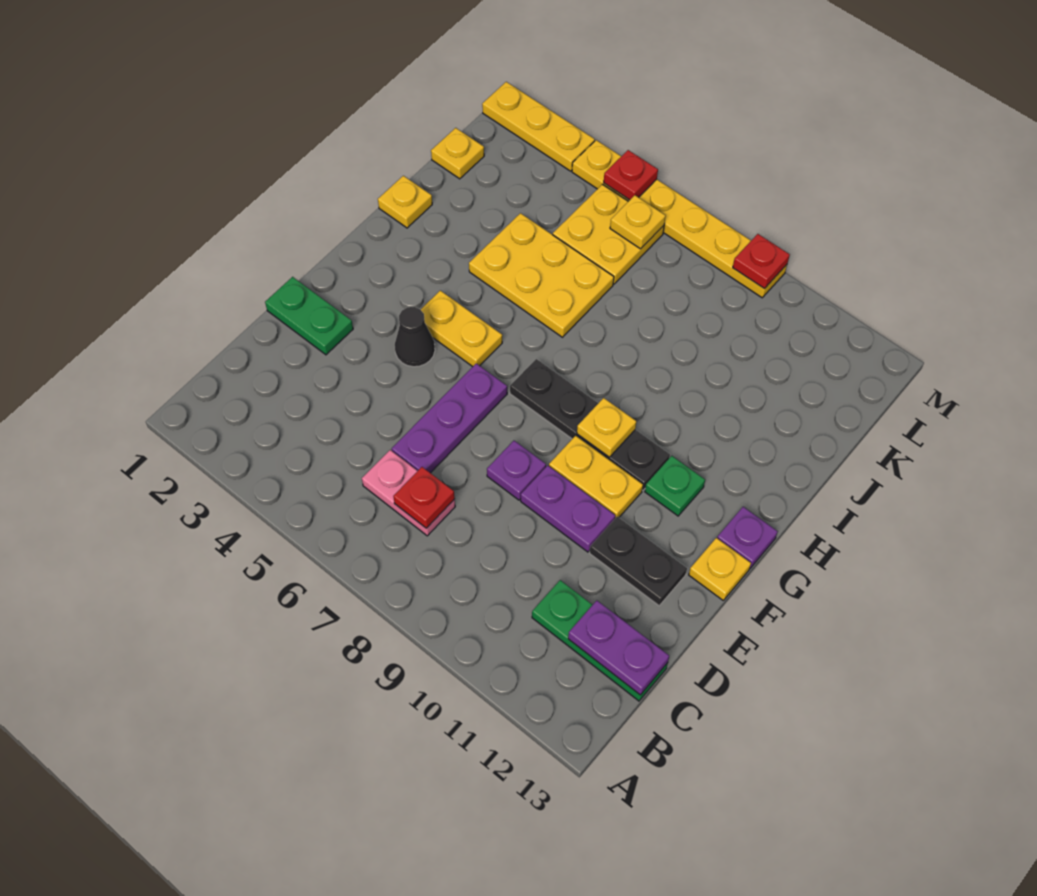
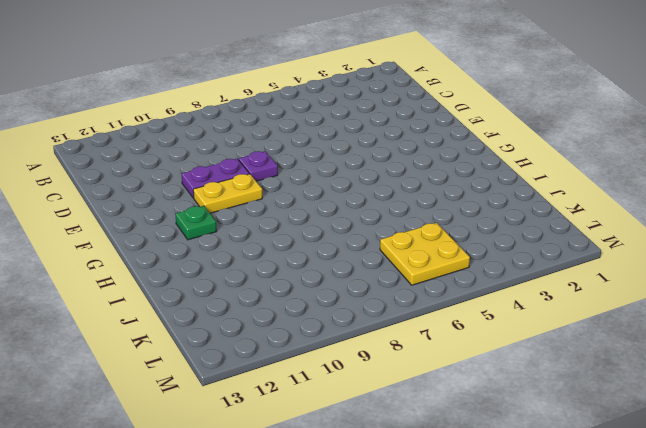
none -> pink 1x2 plate [362,450,455,536]
none -> green 1x3 plate [532,580,668,701]
none -> purple 1x3 plate [392,364,507,473]

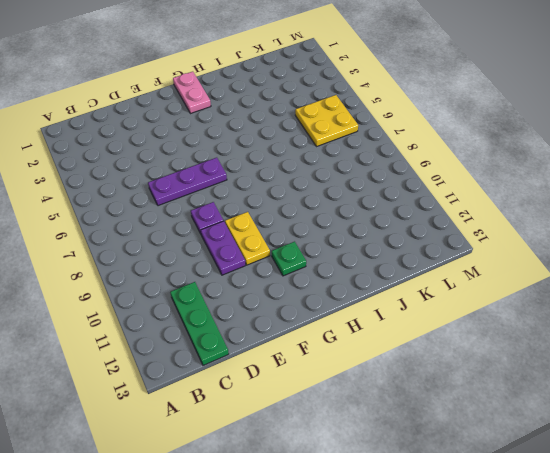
pink 1x2 plate [173,72,211,114] -> pink 1x2 plate moved to [362,450,455,536]
none -> green 1x2 plate [265,277,353,355]
none -> black 1x2 plate [590,517,687,606]
none -> black 1x1 cone [395,307,435,367]

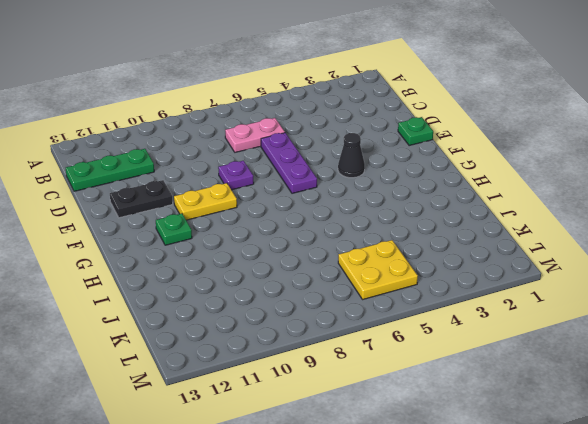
green 1x1 plate [398,117,433,146] -> green 1x2 plate [265,277,353,355]
none -> purple 1x2 plate [521,465,615,552]
none -> yellow 1x1 plate [689,538,751,600]
none -> yellow 1x2 plate [420,290,502,367]

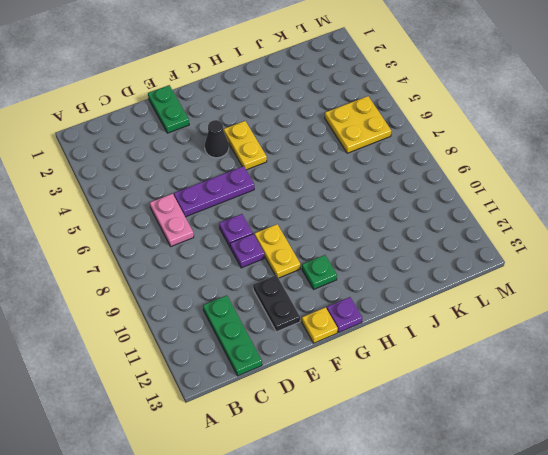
purple 1x1 plate [230,234,264,268] -> purple 1x2 plate [521,465,615,552]
none -> black 1x4 plate [510,359,670,490]
none -> yellow 1x1 plate [378,176,432,228]
none -> yellow 2x3 plate [469,213,614,337]

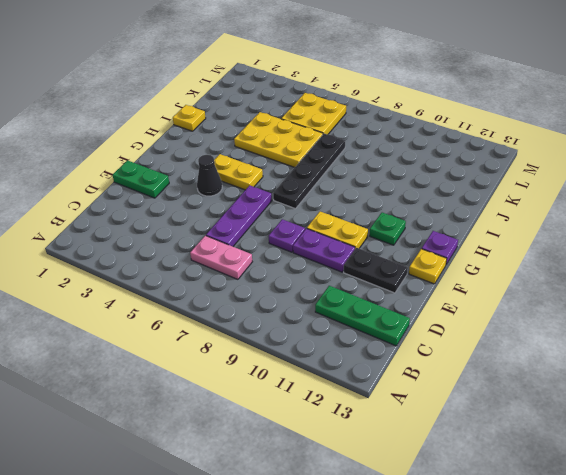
black 1x4 plate [273,134,345,209] -> black 1x4 plate turned to [510,359,670,490]
none -> yellow 1x1 plate [431,128,484,179]
none -> yellow 1x3 plate [482,82,595,171]
none -> yellow 1x6 plate [572,140,787,298]

